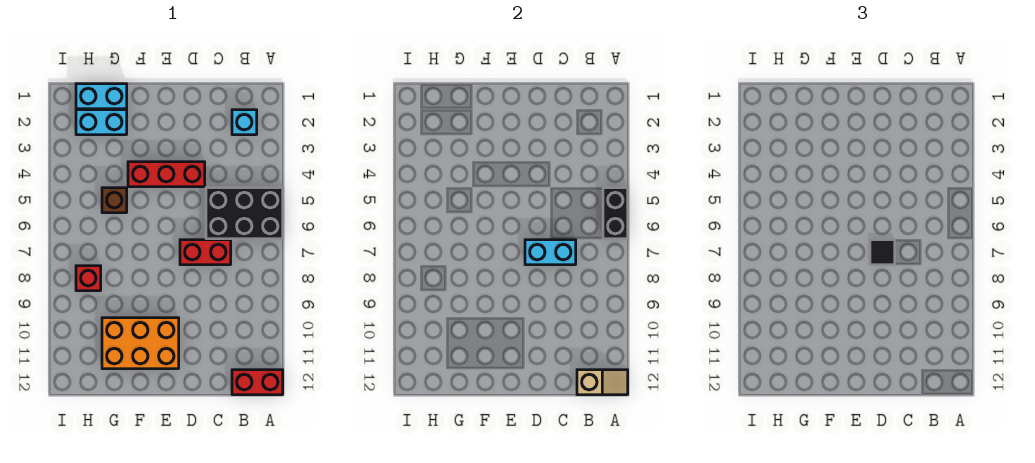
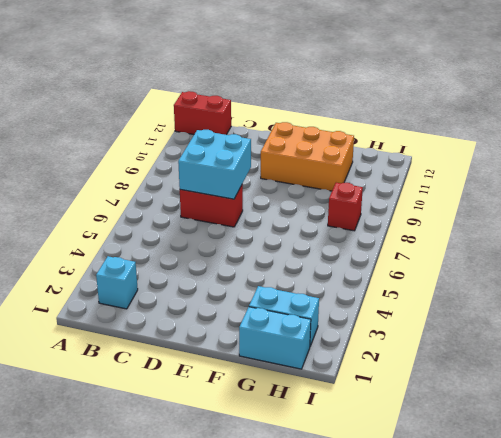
cyan 2x2 brick [178,130,251,199] -> cyan 1x2 brick [525,240,576,265]
none -> black 2x3 brick [206,188,283,239]
none -> red 1x3 brick [128,162,205,187]
none -> brown 1x1 brick [102,188,127,213]

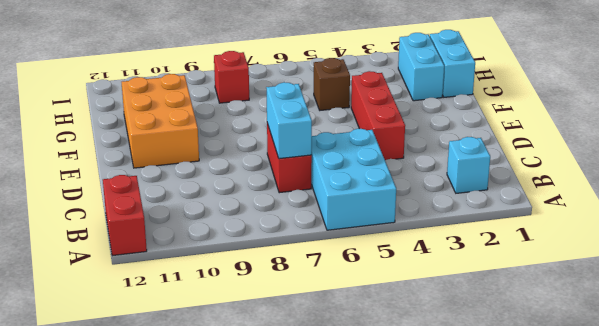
cyan 2x3 brick [311,129,396,230] -> black 2x3 brick [206,188,283,239]
none -> black 1x2 brick [603,188,628,239]
none -> tan 1x2 slope [577,370,628,395]
none -> black 1x1 tile [870,240,895,265]

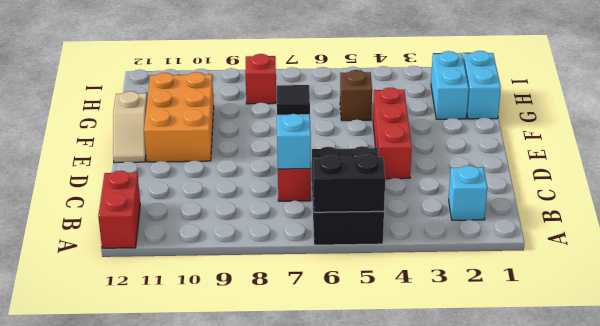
tan 1x2 slope [113,91,147,163] -> tan 1x2 slope moved to [577,370,628,395]

